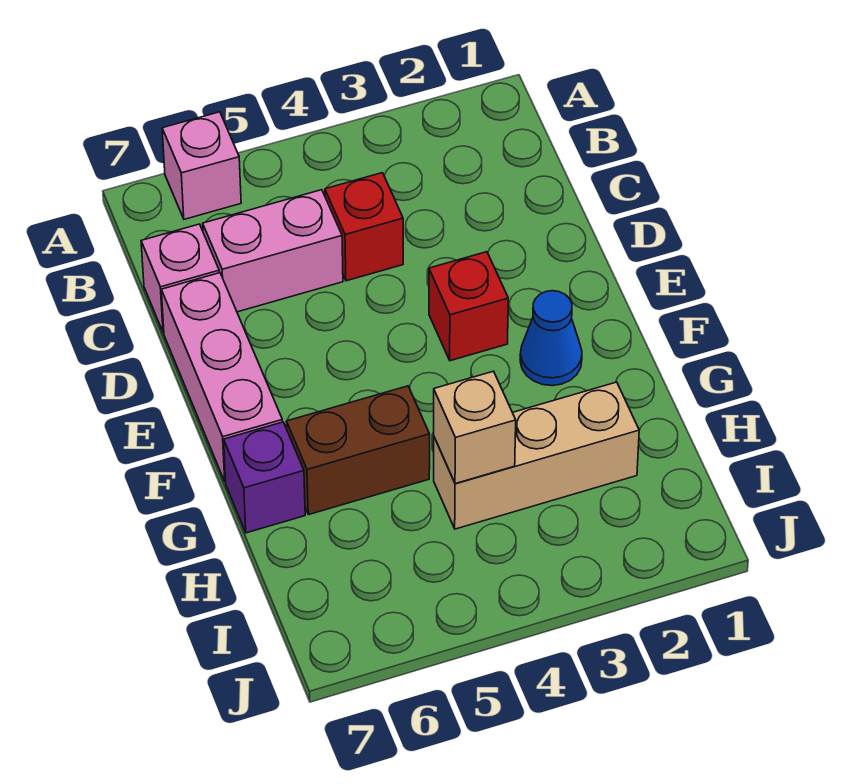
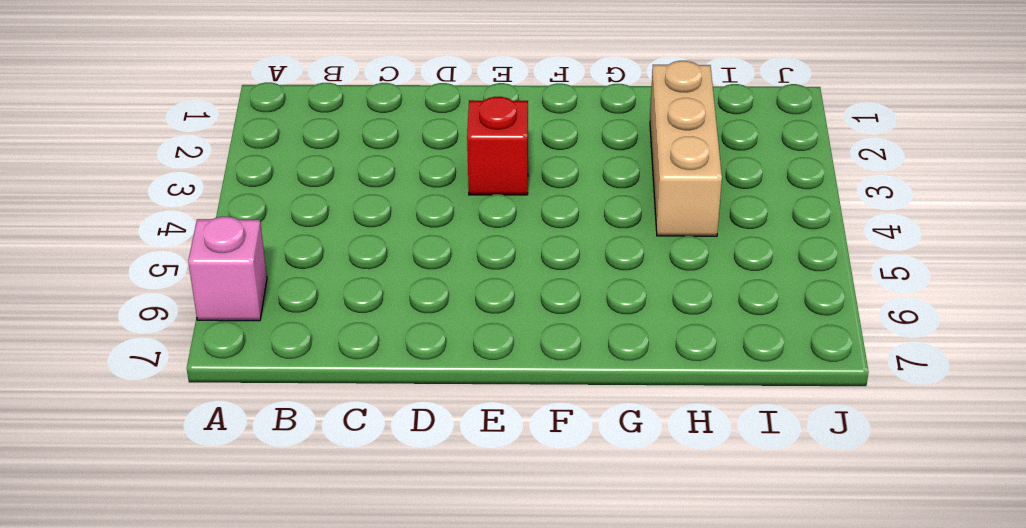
none -> red 1x1 brick [325,173,403,281]
none -> pink 1x2 brick [203,190,343,312]

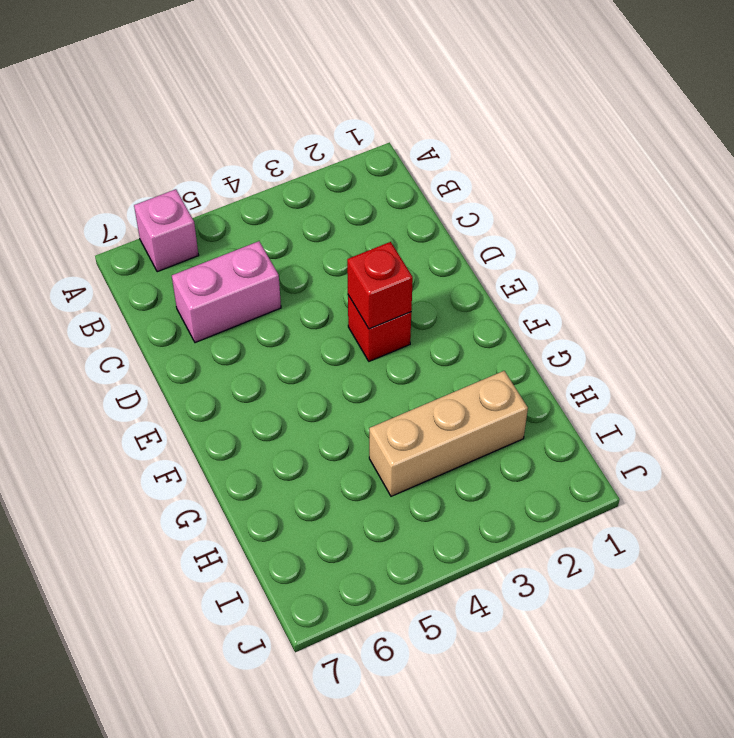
red 1x1 brick [347,242,413,329] -> red 1x1 brick moved to [325,173,403,281]
none -> pink 1x1 brick [141,224,219,333]
none -> pink 1x3 brick [161,273,282,482]

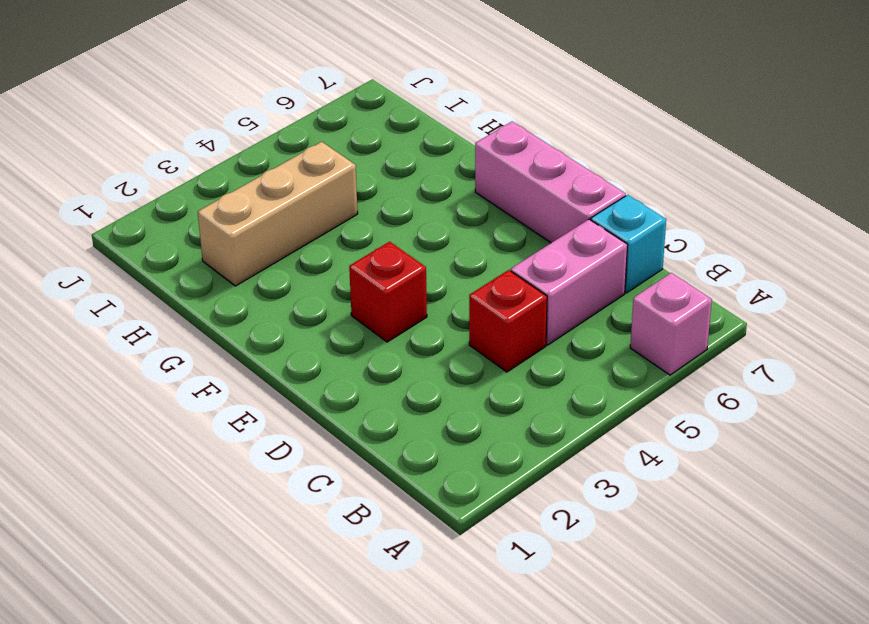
cyan 1x1 brick [591,195,666,293] -> pink 1x1 brick [141,224,219,333]
none -> blue 1x1 cone [520,291,582,386]
none -> brown 1x2 brick [286,386,430,515]

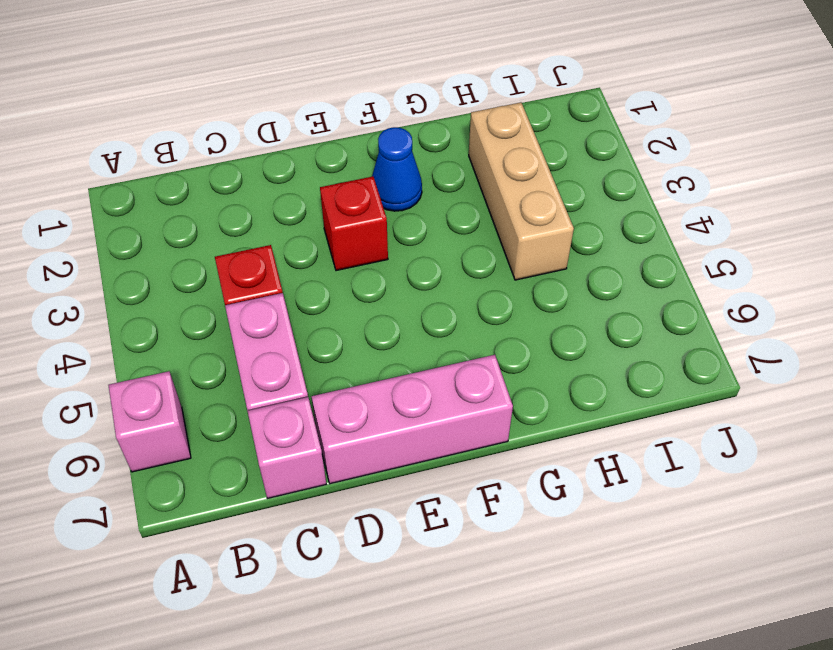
none -> brown 1x2 brick [286,386,430,515]
none -> purple 1x1 brick [224,422,305,533]

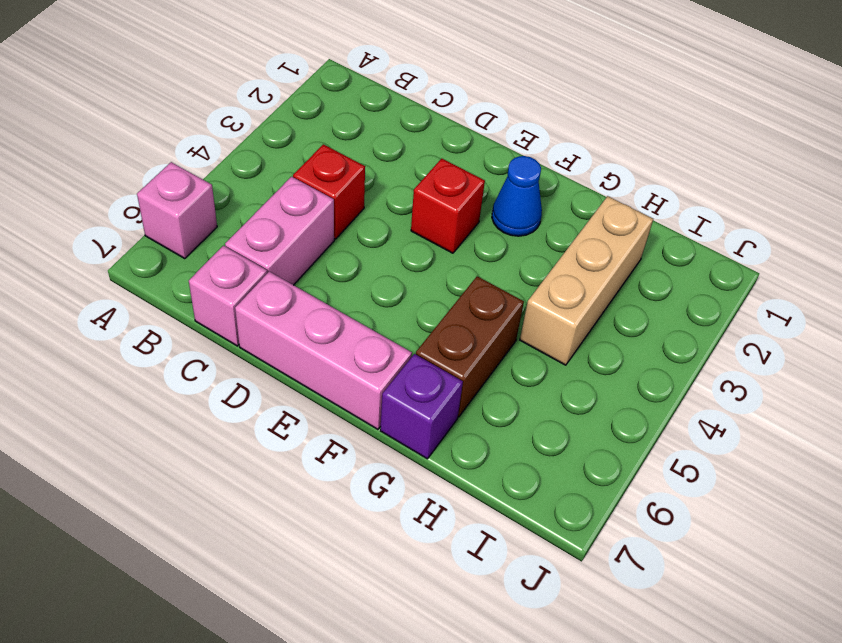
none -> tan 1x1 brick [434,371,516,484]

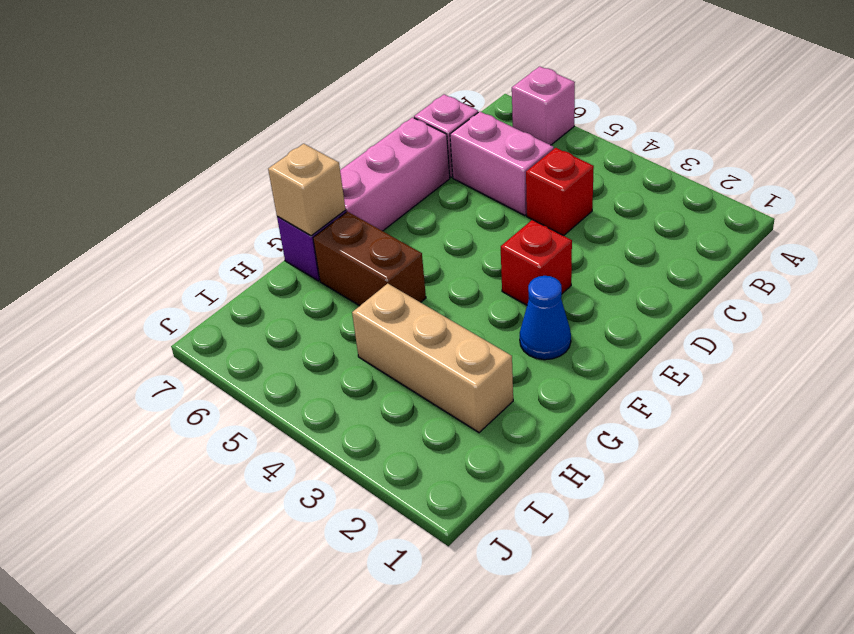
tan 1x1 brick [268,144,346,236] -> tan 1x1 brick moved to [434,371,516,484]

